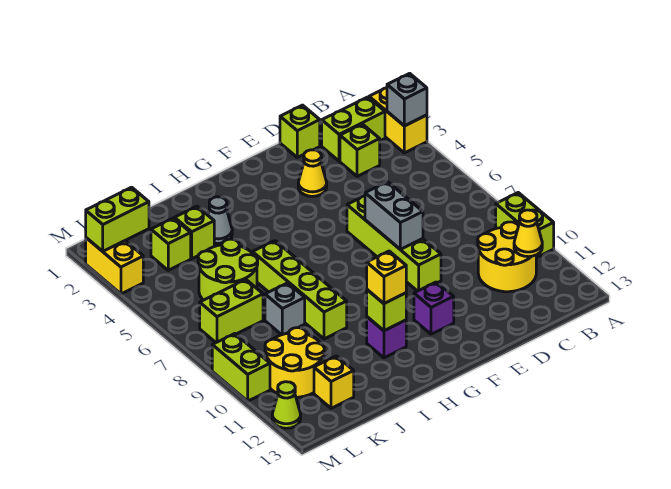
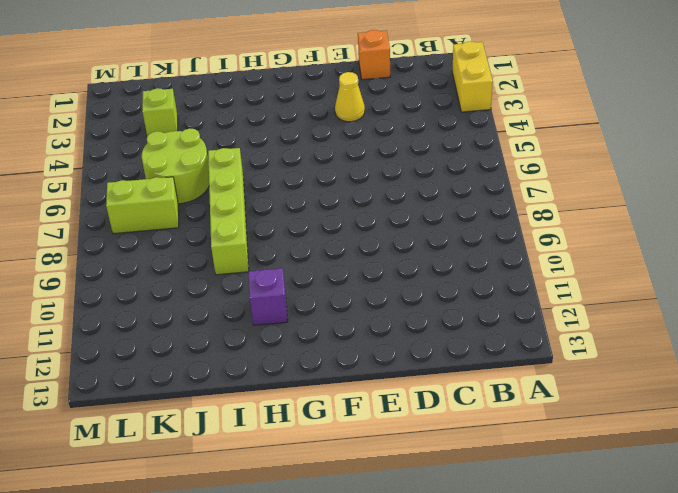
orange 1x1 brick [358,30,390,80] -> lime 1x1 brick [280,105,320,157]
none -> lime 1x2 brick [496,193,554,258]
none -> lime 1x2 brick [322,97,385,161]
none -> yellow 2x2 round brick [478,222,536,292]

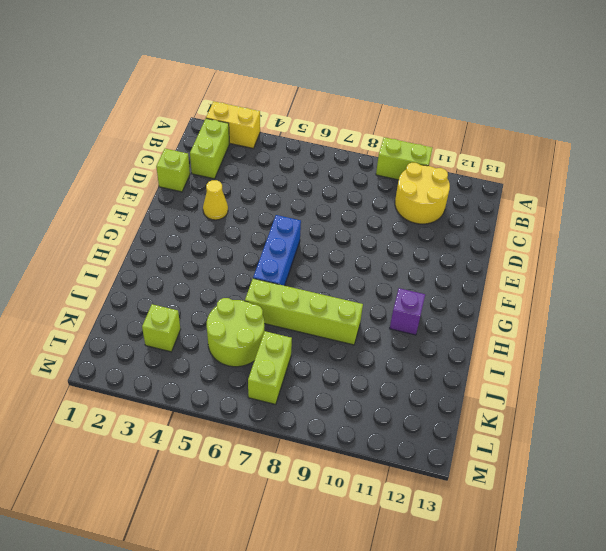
blue 1x3 brick [253,215,301,286] -> none
none -> lime 1x1 brick [340,124,380,176]
none -> lime 1x4 brick [347,196,441,291]
none -> purple 1x1 brick [414,282,454,334]

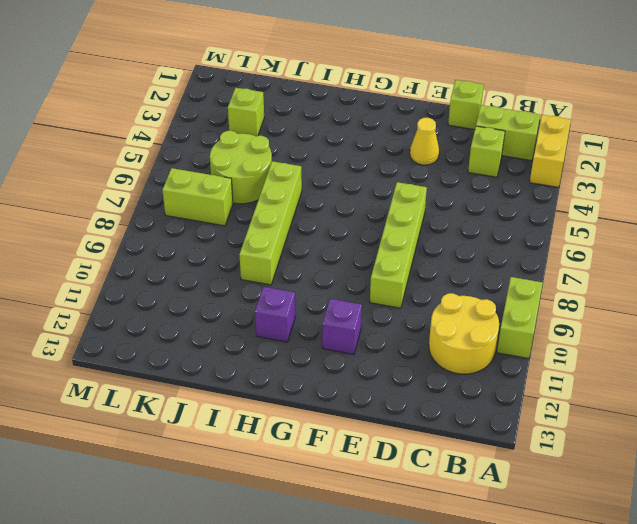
none -> grey 1x1 cone [208,197,232,243]
none -> lime 1x1 brick [175,206,214,259]
none -> grey 1x1 brick [265,283,305,335]

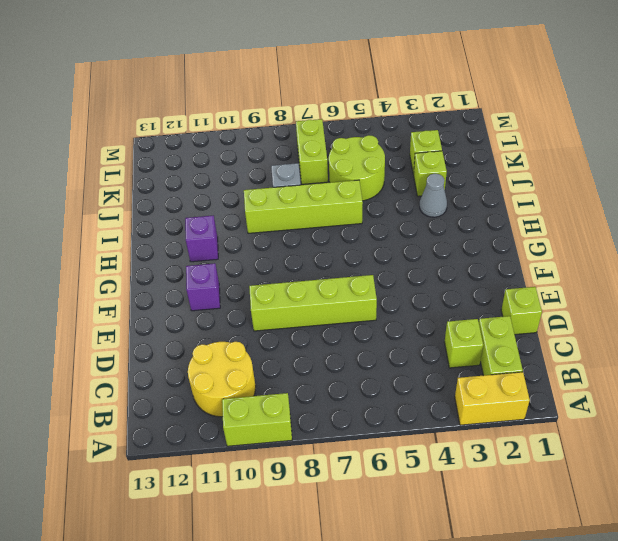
none -> yellow 1x1 cone [298,150,327,196]
none -> yellow 2x2 round brick [265,328,324,397]
none -> yellow 1x1 brick [314,356,354,408]

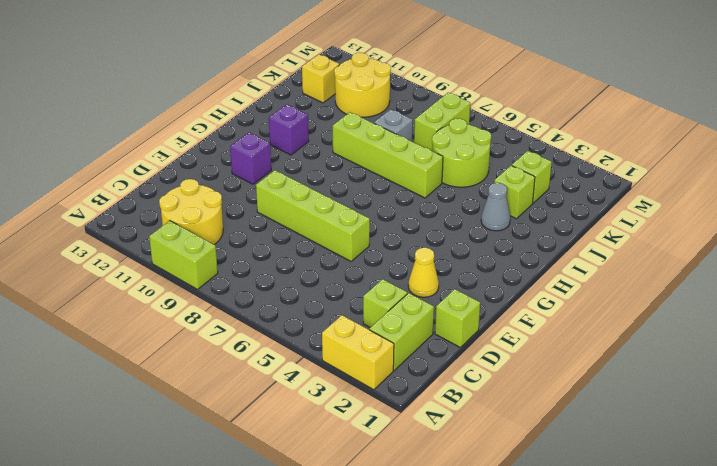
none -> yellow 1x2 brick [86,238,143,294]
none -> lime 1x2 brick [212,334,270,401]
none -> lime 1x1 cone [272,382,301,428]

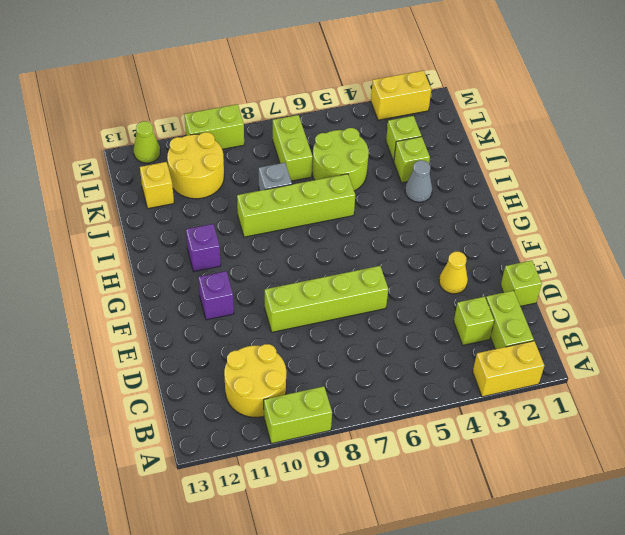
none -> grey 1x1 brick [387,73,427,126]
none -> yellow 1x1 cone [514,210,542,257]
none -> grey 1x2 brick [365,182,423,249]

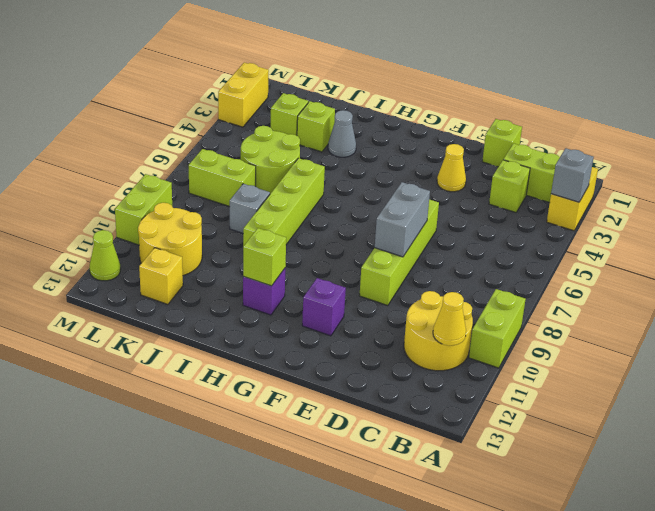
none -> lime 1x2 brick [86,187,149,251]
none -> yellow 1x1 brick [367,251,406,303]

